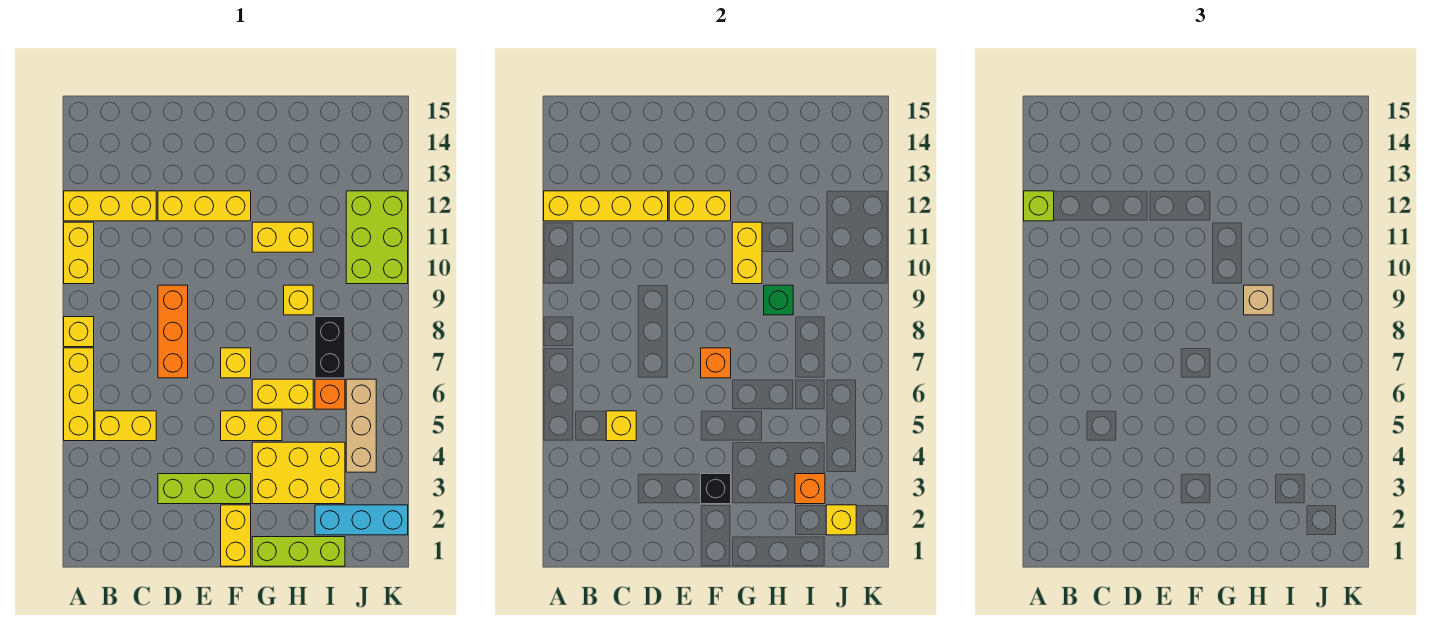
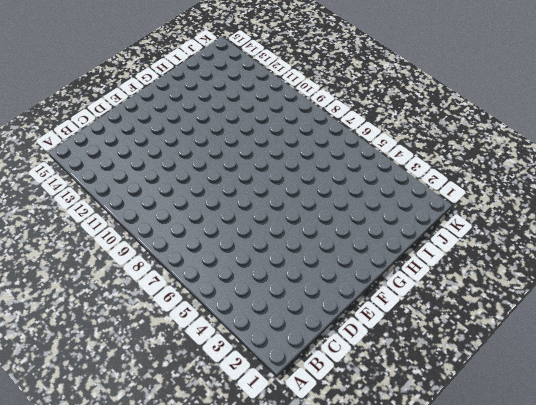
none -> yellow 1x3 brick [64,348,94,441]
none -> yellow 1x1 brick [64,317,94,347]
none -> yellow 1x2 brick [64,222,94,284]
none -> yellow 1x3 brick [64,191,156,221]

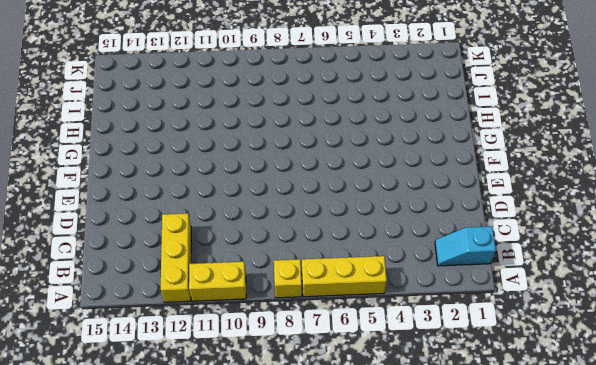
cyan 1x2 slope [435,226,496,266] -> none
none -> yellow 1x2 brick [95,411,156,441]
none -> lime 1x3 brick [158,474,251,504]
none -> orange 1x3 brick [158,285,188,378]
none -> yellow 1x3 brick [158,191,251,221]

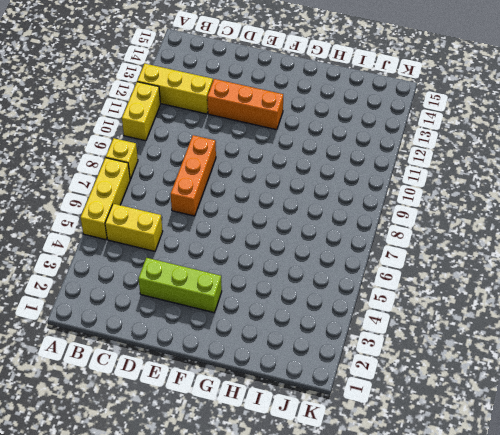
orange 1x3 brick [207,79,283,130] -> yellow 1x3 brick [158,191,251,221]
none -> yellow 1x2 brick [221,505,251,566]
none -> yellow 1x2 brick [221,411,282,441]
none -> yellow 1x1 brick [221,348,251,378]
none -> lime 1x3 brick [252,537,345,566]

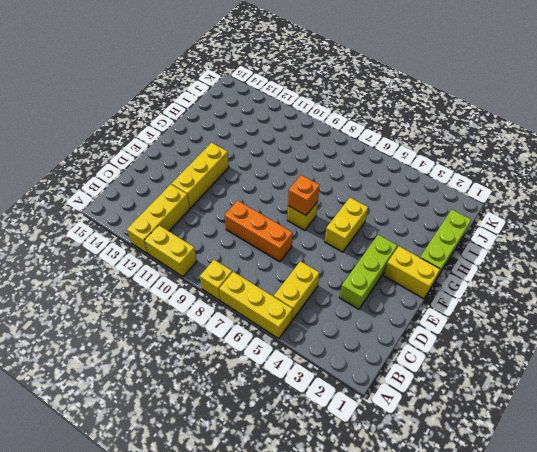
none -> yellow 2x3 brick [252,442,345,504]
none -> yellow 1x2 brick [252,379,313,409]
none -> yellow 1x2 brick [252,222,313,252]
none -> yellow 1x1 brick [284,285,313,315]

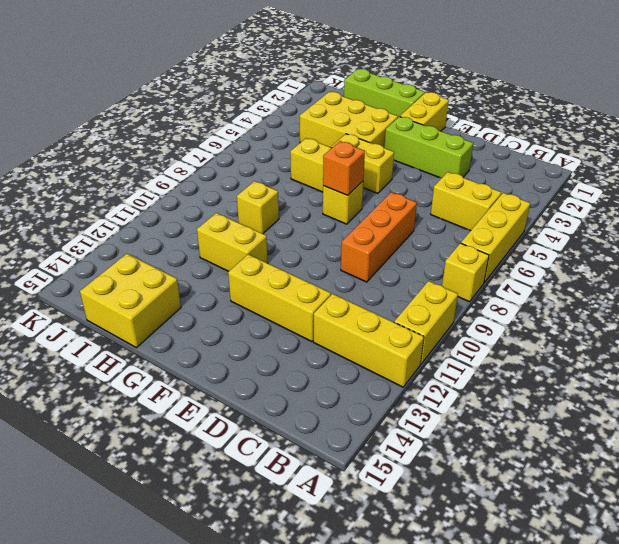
yellow 2x2 brick [80,254,181,348] -> none
none -> cyan 1x3 brick [315,505,408,535]
none -> orange 1x1 brick [315,379,345,409]
none -> black 1x2 brick [315,317,345,378]
none -> tan 1x3 brick [346,379,376,472]

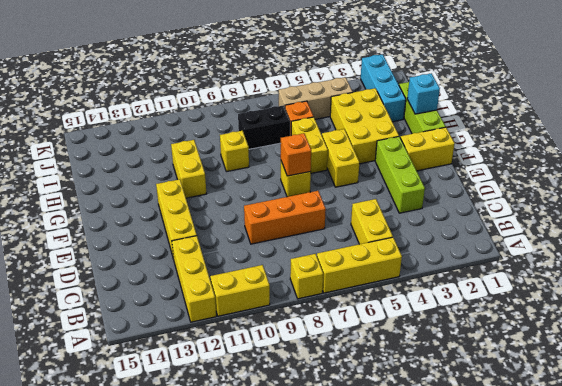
cyan 1x1 brick [407,73,440,114] -> none
none -> lime 2x3 brick [346,191,408,284]
none -> yellow 1x4 brick [544,191,668,221]
none -> yellow 1x1 brick [606,411,636,441]
none -> yellow 1x2 brick [669,191,731,221]

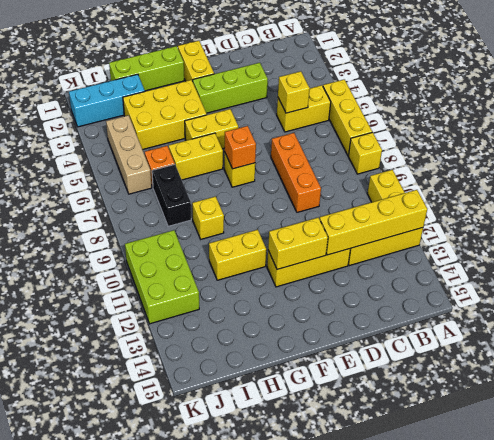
none -> black 1x1 brick [701,474,731,504]
none -> yellow 1x2 brick [732,222,762,284]
none -> green 1x1 brick [764,285,793,315]
none -> orange 1x1 brick [795,474,825,504]

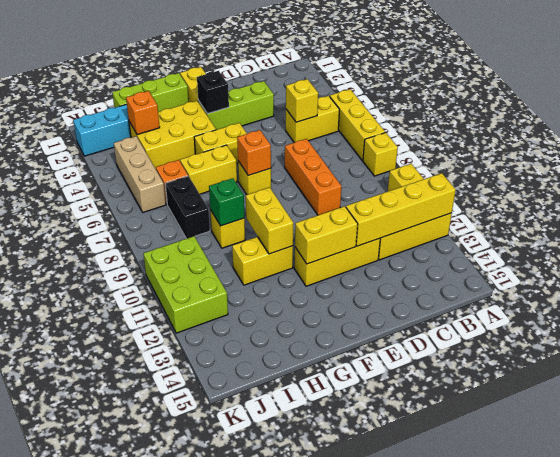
none -> yellow 1x1 brick [826,505,856,535]
none -> lime 1x1 brick [1024,191,1054,221]
none -> tan 1x1 brick [1244,285,1273,315]

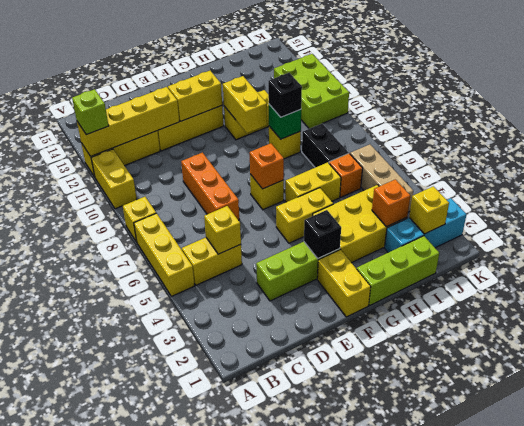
black 1x1 brick [268,73,302,117] -> tan 1x1 brick [1244,285,1273,315]

